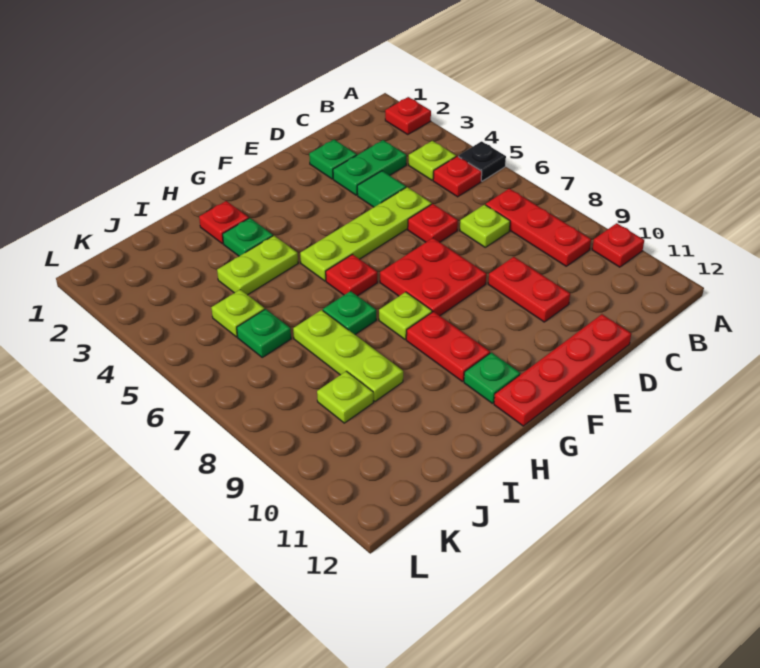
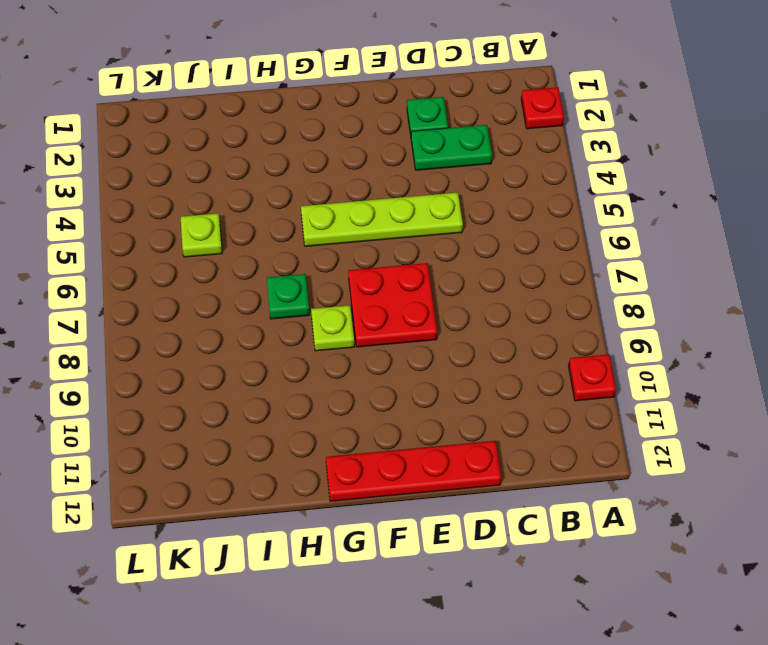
none -> black 1x1 plate [458,141,506,181]
none -> lime 1x1 plate [409,141,456,180]
none -> red 1x1 plate [433,156,482,197]

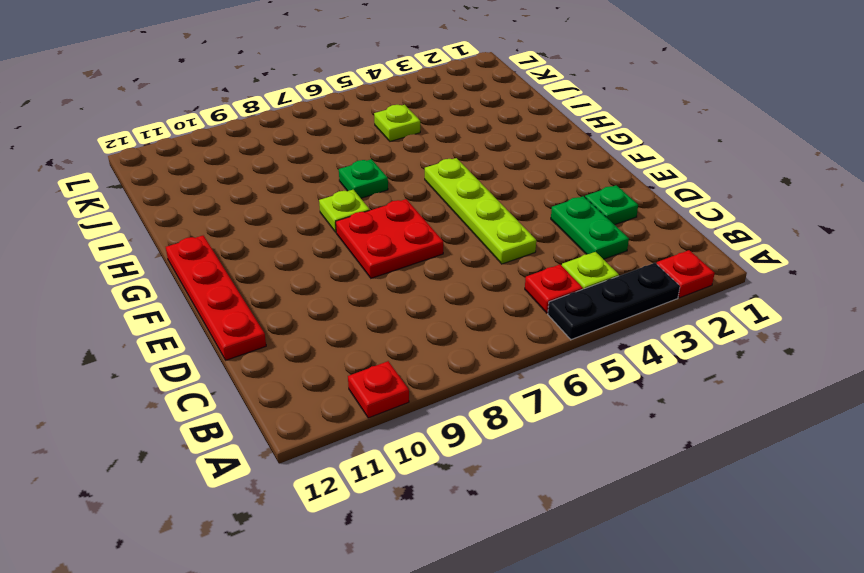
black 1x3 plate [548,263,680,340] -> black 1x1 plate [458,141,506,181]
none -> red 1x3 plate [486,189,591,266]
none -> lime 1x1 plate [460,205,510,247]
none -> green 1x1 tile [357,171,406,207]

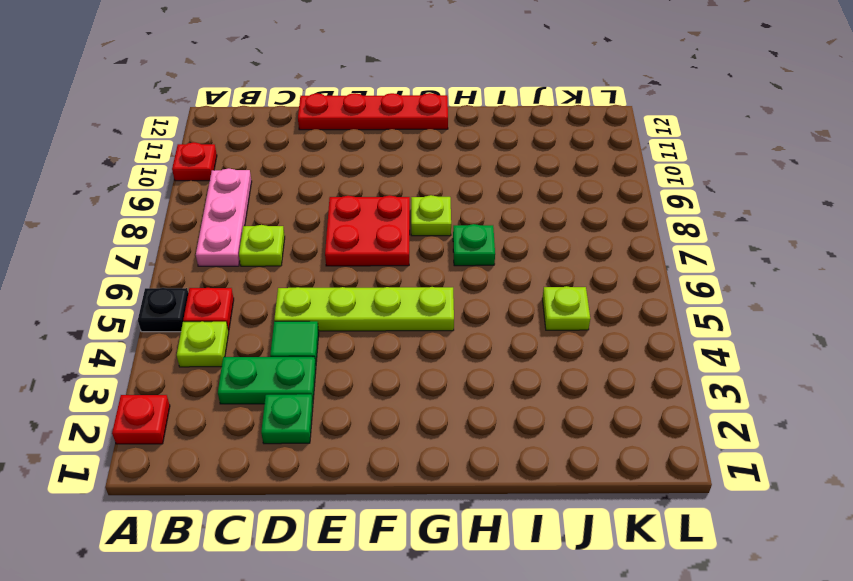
pink 1x3 plate [196,168,252,266] -> red 1x3 plate [486,189,591,266]
none -> red 1x1 plate [408,204,458,242]
none -> red 1x2 plate [488,257,570,322]
none -> red 1x1 plate [326,254,377,296]

